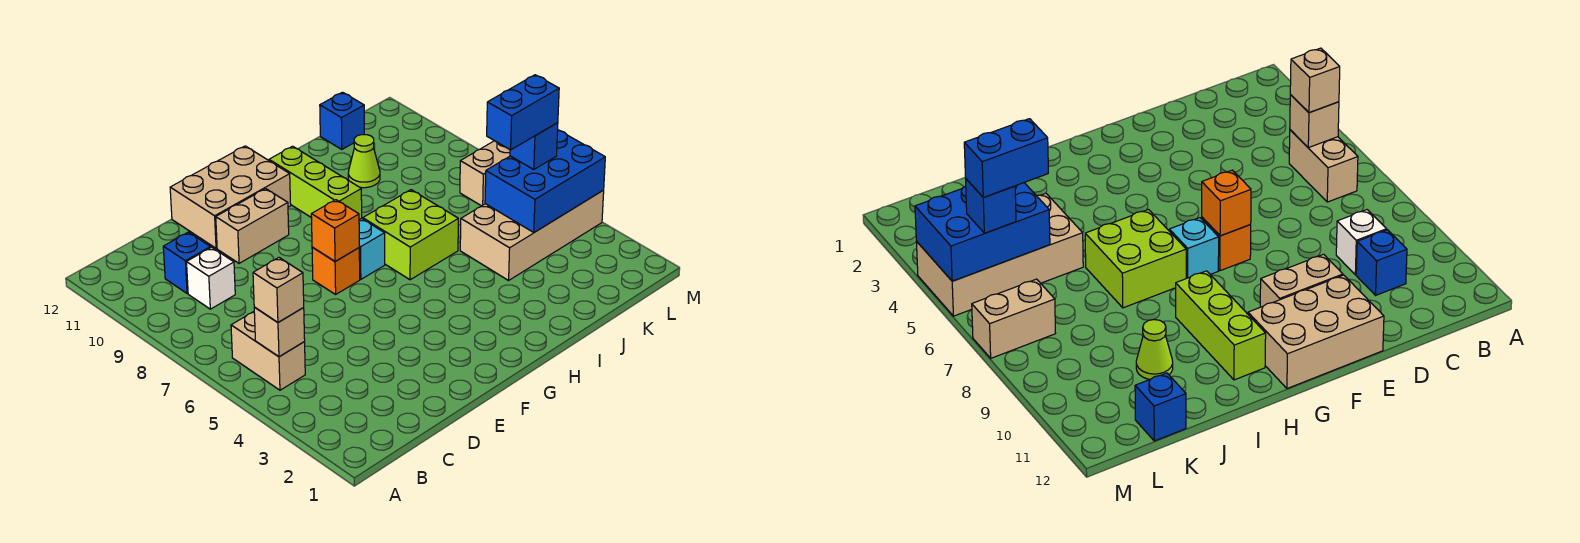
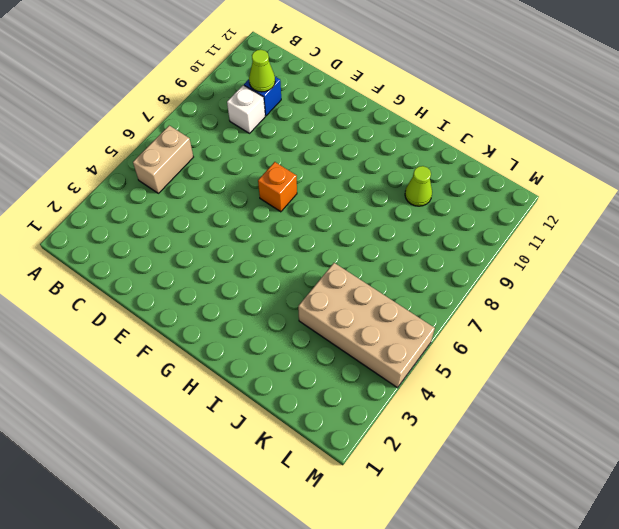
lime 1x1 cone [249,50,275,92] -> none
none -> tan 1x2 brick [216,189,289,263]
none -> tan 2x3 brick [170,146,291,248]
none -> cyan 1x1 brick [359,218,385,279]

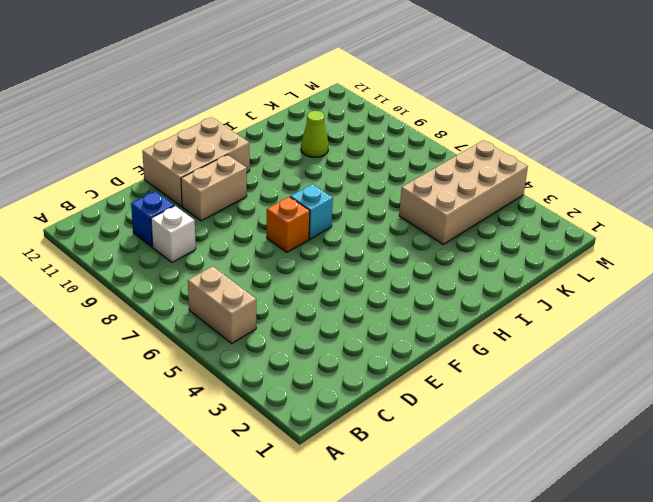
none -> lime 2x2 brick [363,190,458,280]
none -> lime 1x3 brick [269,146,362,220]
none -> blue 1x1 brick [320,92,364,150]

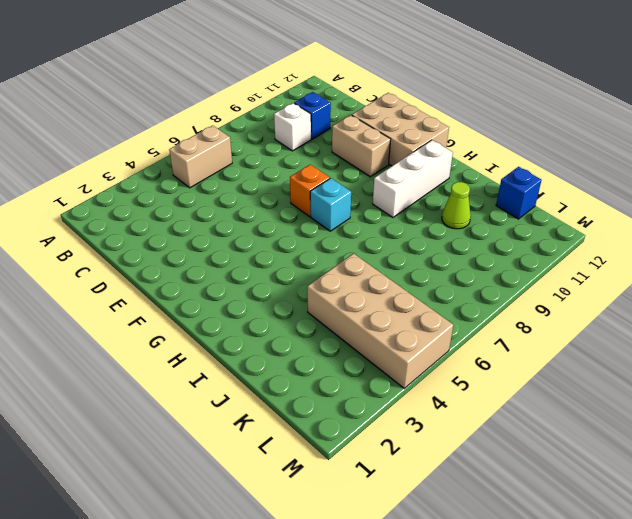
white 1x3 brick [373,140,453,217] -> lime 1x3 brick [269,146,362,220]
none -> lime 2x2 brick [363,190,458,280]
none -> tan 1x2 brick [460,141,510,206]
none -> tan 1x1 brick [254,307,305,357]

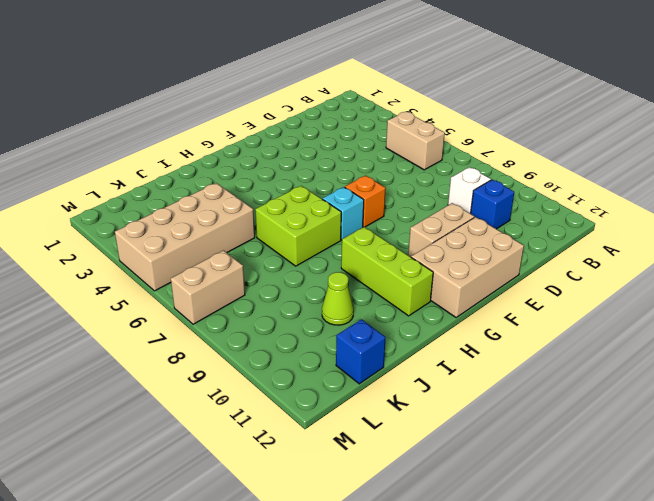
none -> tan 1x1 brick [254,307,305,357]
none -> orange 1x1 brick [311,200,359,261]
none -> blue 2x3 brick [485,130,605,233]

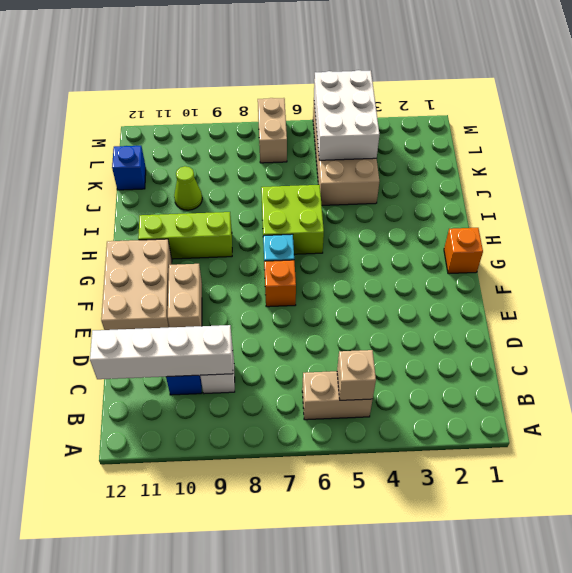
white 1x4 brick [90,325,233,379] -> none
orange 1x1 brick [444,228,483,274] -> orange 1x1 brick moved to [311,200,359,261]
white 2x3 brick [314,70,379,160] -> blue 2x3 brick [485,130,605,233]
none -> tan 1x1 brick [253,258,304,322]
none -> blue 1x1 brick [510,123,558,170]
none -> blue 1x2 brick [487,75,559,150]

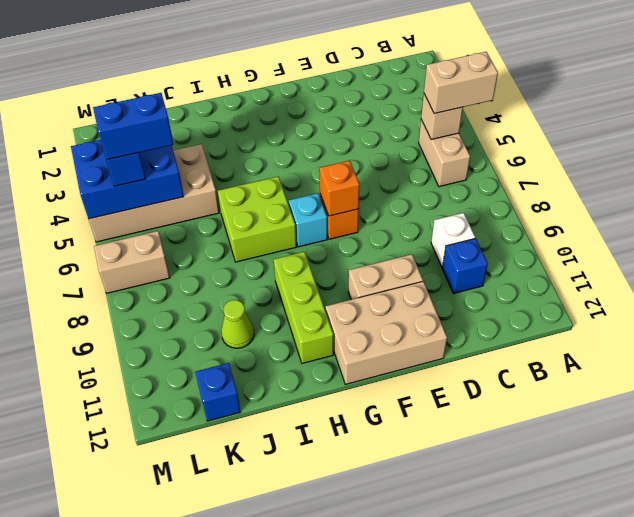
tan 1x2 brick [424,52,498,114] -> tan 1x1 brick [253,258,304,322]

